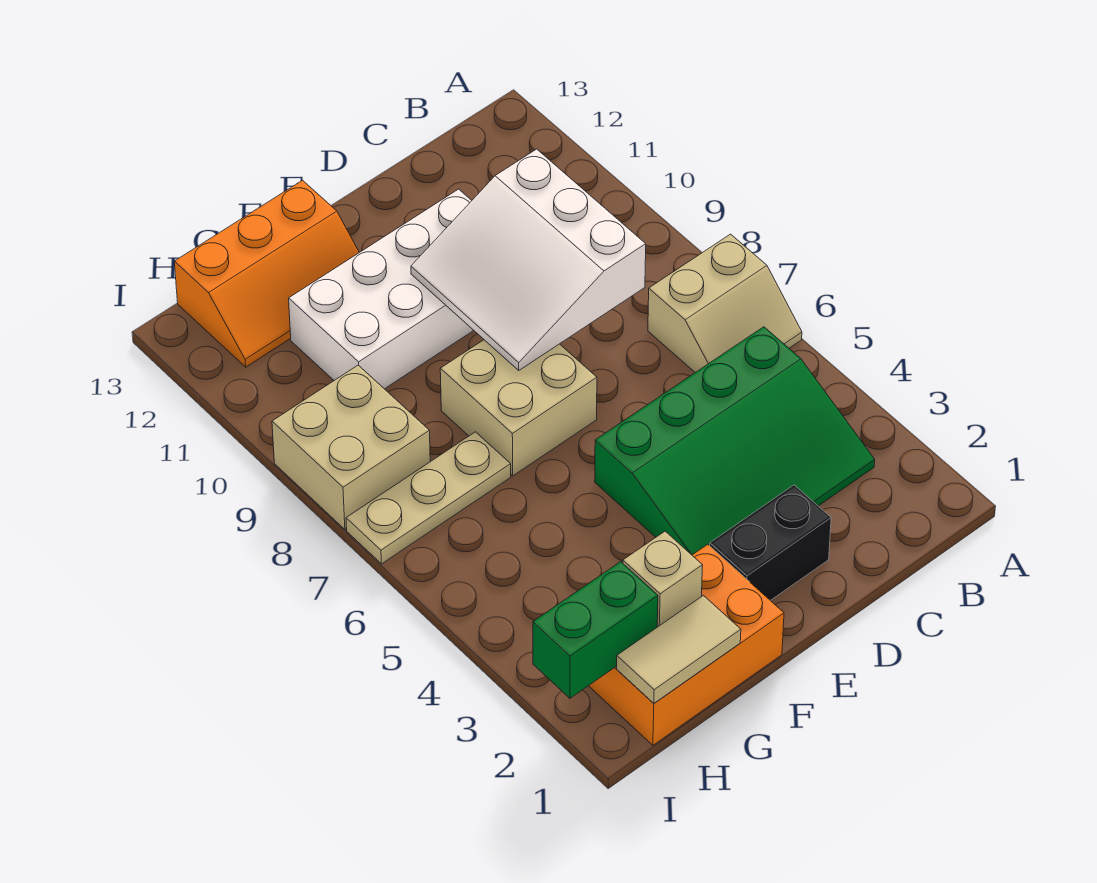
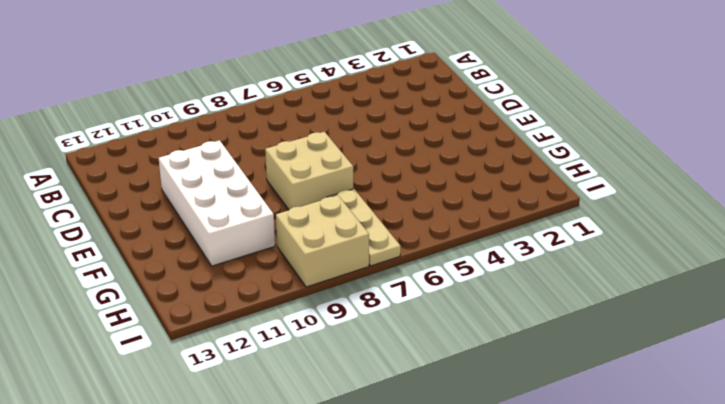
none -> tan 2x2 slope [648,234,802,373]
none -> green 3x4 slope [595,327,875,555]
none -> black 1x2 brick [710,485,831,600]

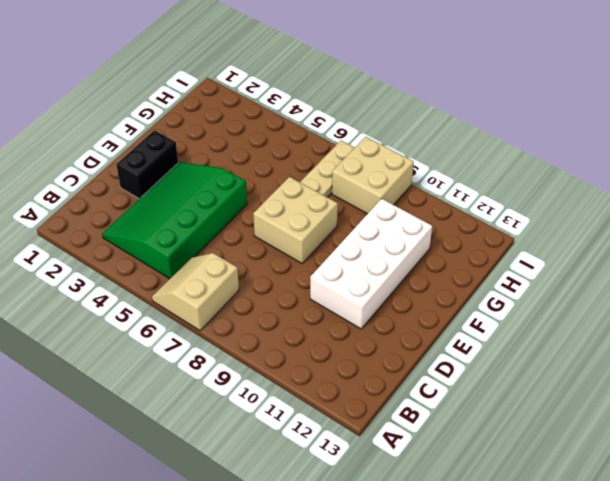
none -> orange 2x3 brick [589,544,784,745]
none -> orange 2x3 slope [174,180,359,367]
none -> white 3x3 slope [411,149,646,370]

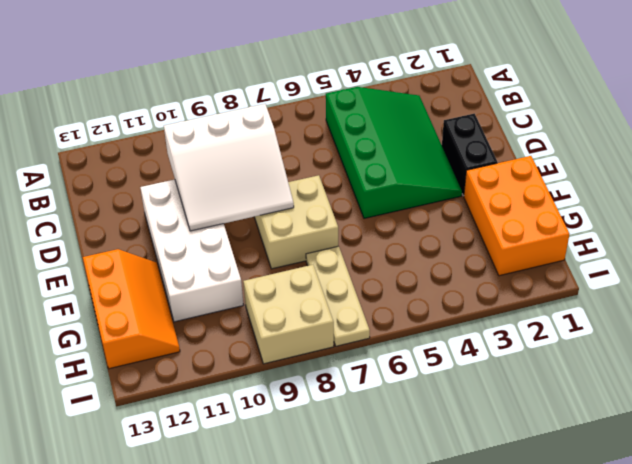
none -> tan 2x2 slope [648,234,802,373]
none -> tan 1x2 tile [617,596,741,703]
none -> tan 1x1 brick [623,531,703,627]

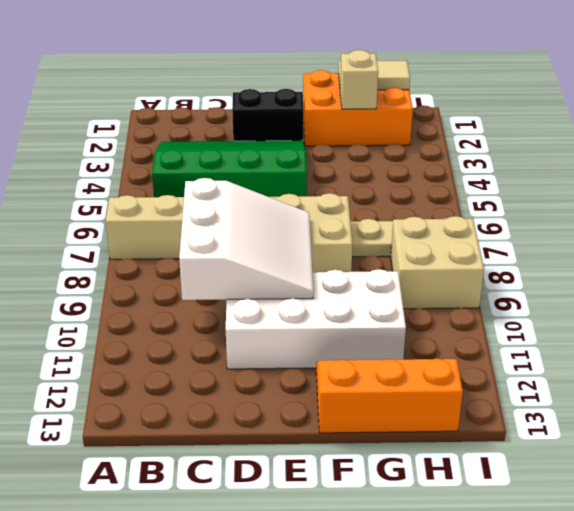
none -> green 1x2 brick [533,562,658,698]

